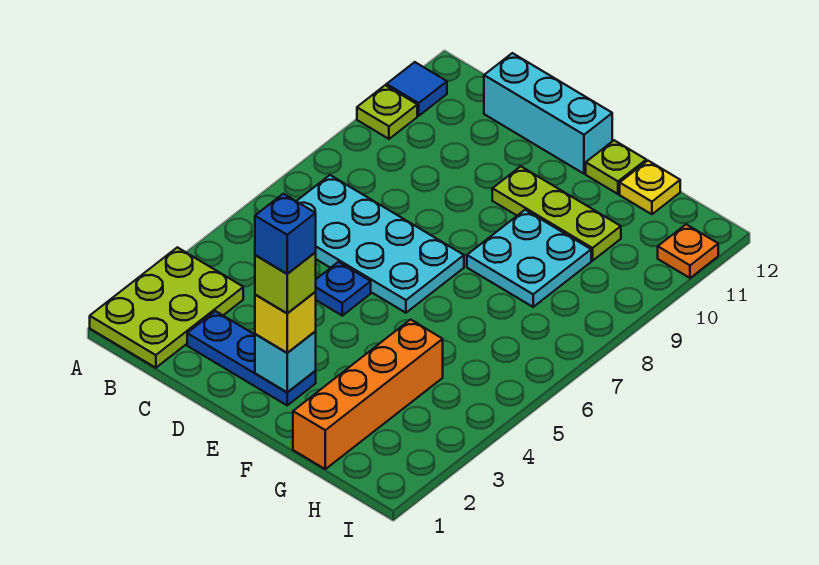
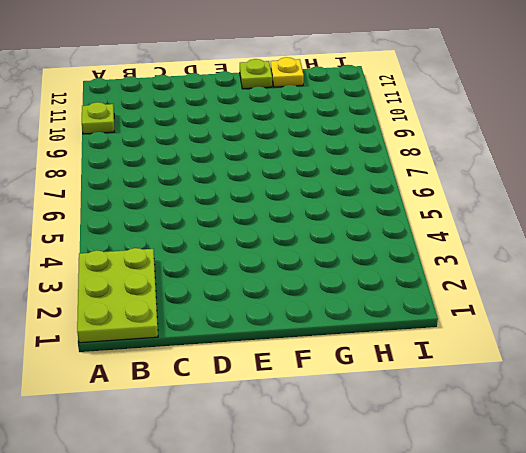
none -> blue 1x1 tile [387,62,447,116]
none -> cyan 2x4 plate [296,175,464,313]
none -> blue 1x3 plate [187,311,316,405]

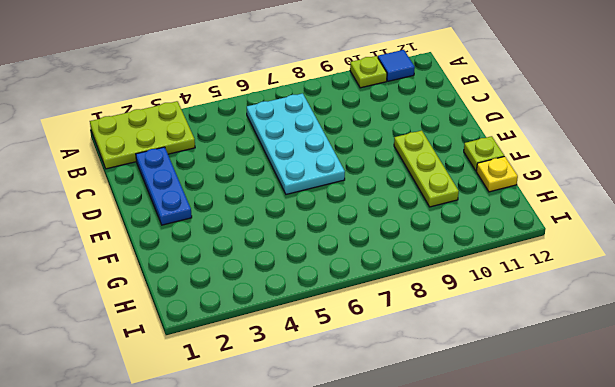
none -> cyan 1x3 brick [484,53,612,174]
none -> blue 1x1 plate [316,262,371,316]
none -> cyan 2x2 plate [467,210,591,307]

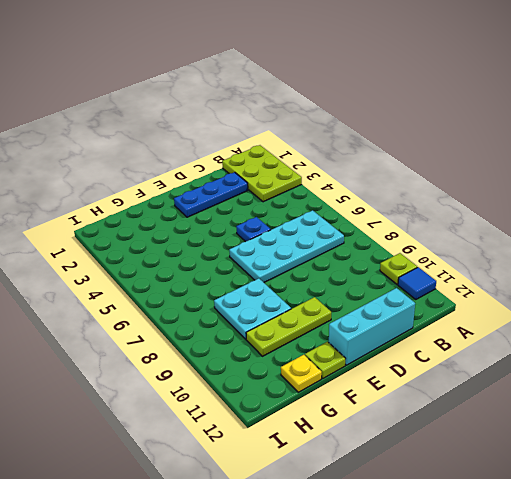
none -> orange 1x4 brick [293,320,443,469]
none -> orange 1x1 plate [658,224,718,278]
none -> cyan 1x1 brick [255,332,316,392]

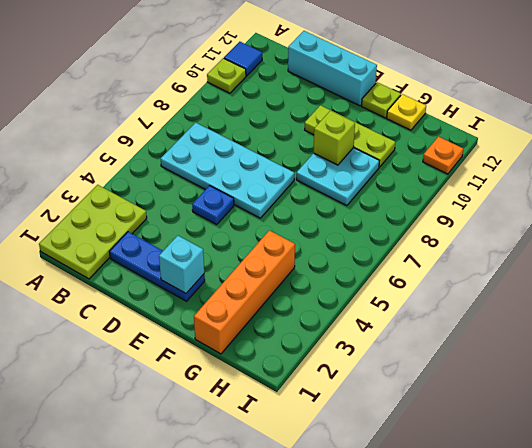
lime 1x1 brick [313,111,355,165] -> lime 1x1 brick moved to [255,253,316,313]
none -> yellow 1x1 brick [255,292,316,353]
none -> blue 1x1 brick [255,194,316,274]

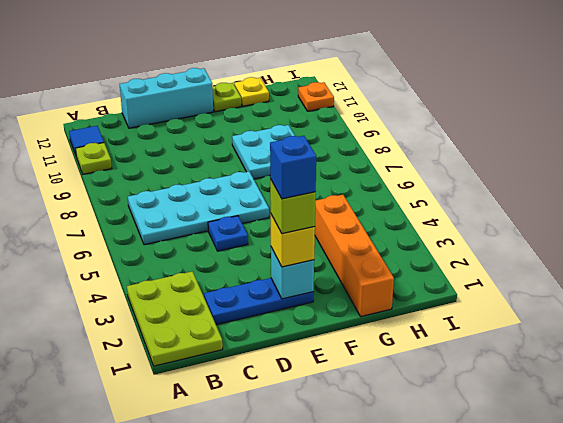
none -> lime 1x3 plate [492,166,621,261]

